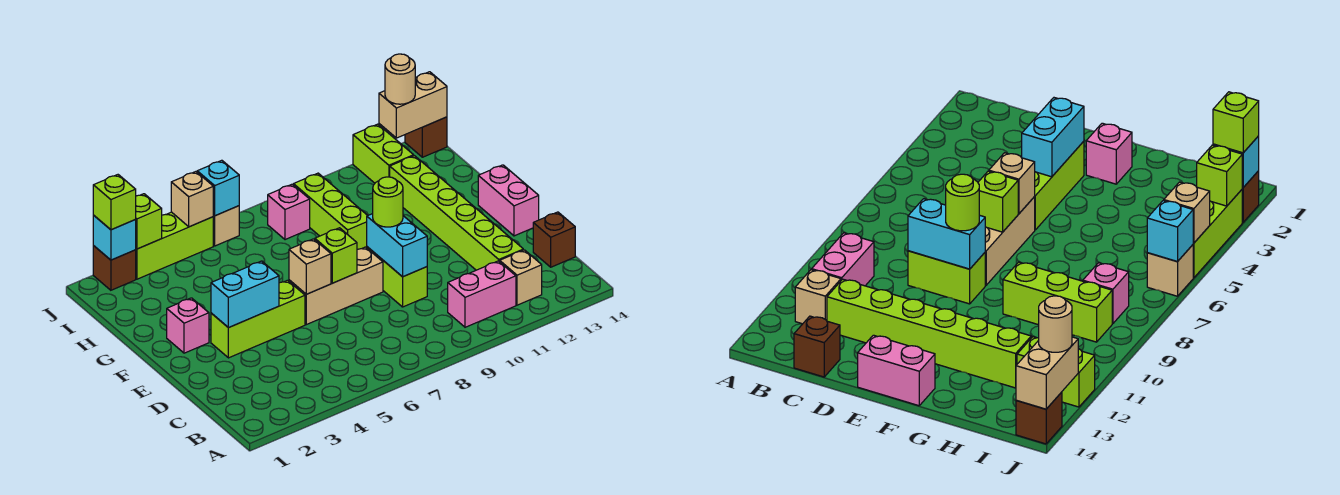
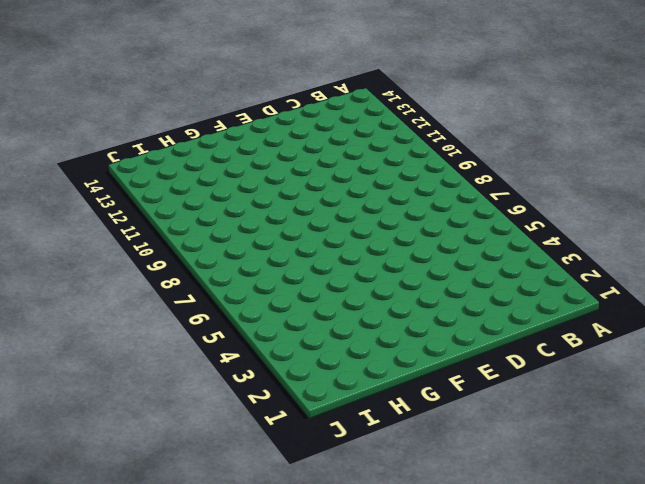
none -> pink 1x2 brick [448,261,516,327]
none -> tan 1x1 brick [500,250,542,305]
none -> lime 1x6 brick [390,156,523,270]

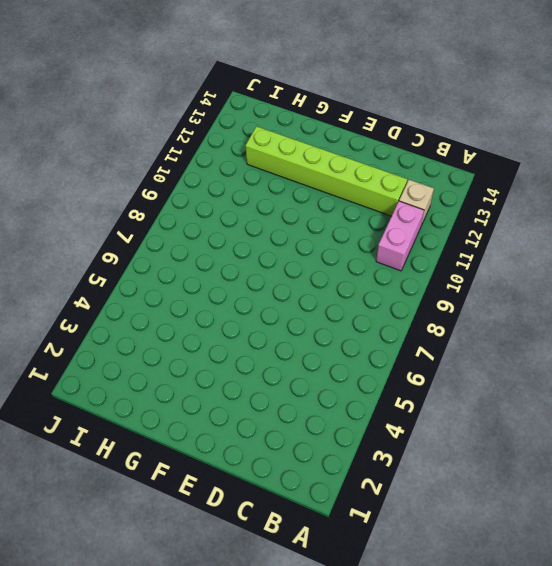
none -> brown 1x1 brick [533,212,575,267]
none -> lime 1x2 brick [367,247,427,307]
none -> lime 1x3 brick [211,280,305,358]

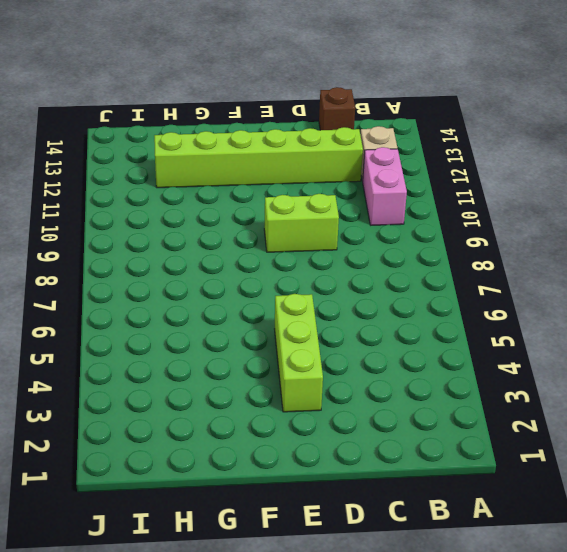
none -> tan 1x3 brick [289,247,383,325]
none -> pink 1x2 brick [478,165,539,236]
none -> pink 1x1 brick [167,298,209,353]

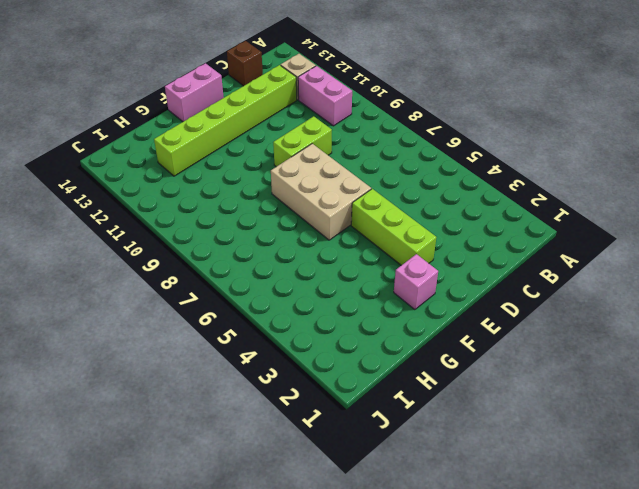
tan 2x3 brick [271,144,371,240] -> tan 1x3 brick [289,247,383,325]
none -> lime 1x3 brick [293,173,368,249]
none -> pink 1x1 brick [268,184,310,240]
none -> lime 1x2 brick [353,124,414,183]

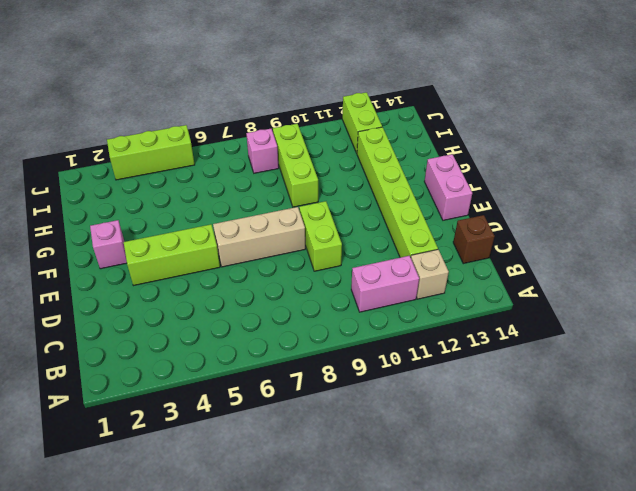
none -> brown 1x1 brick [93,246,136,290]
none -> tan 1x1 brick [213,206,239,246]
none -> brown 1x1 brick [405,117,447,157]

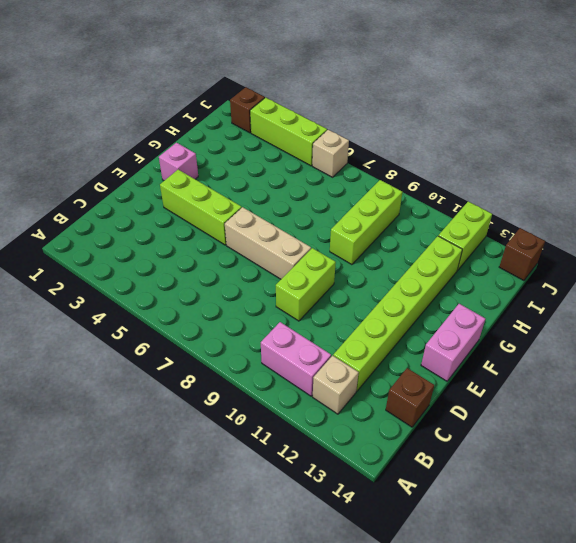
none -> pink 1x1 brick [268,184,310,240]
none -> cyan 1x2 brick [367,214,427,277]
none -> cyan 1x2 brick [211,261,279,328]

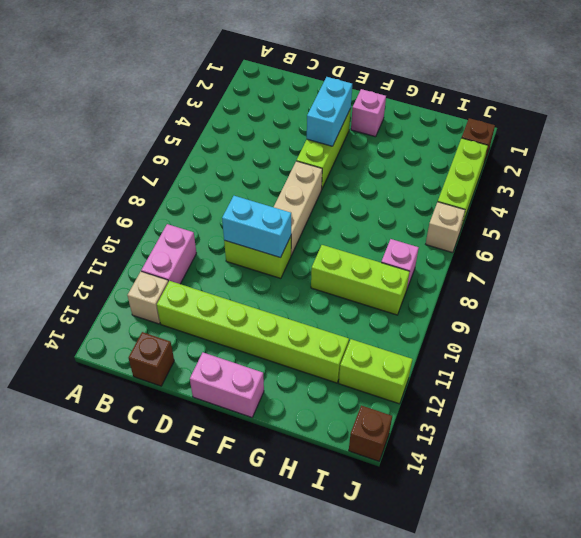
none -> tan 1x1 brick [289,239,331,294]
none -> lime 1x1 brick [315,228,357,283]
none -> cyan 1x1 brick [93,215,136,260]

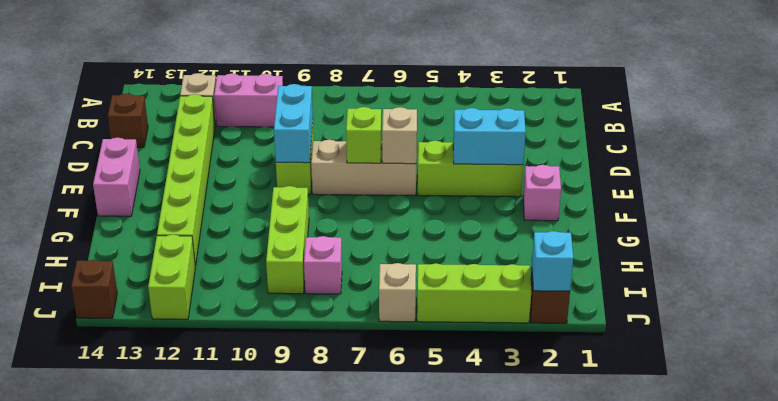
none -> lime 1x1 brick [135,194,162,249]
none -> tan 1x1 brick [171,172,213,227]
none -> cyan 1x1 brick [197,160,239,216]

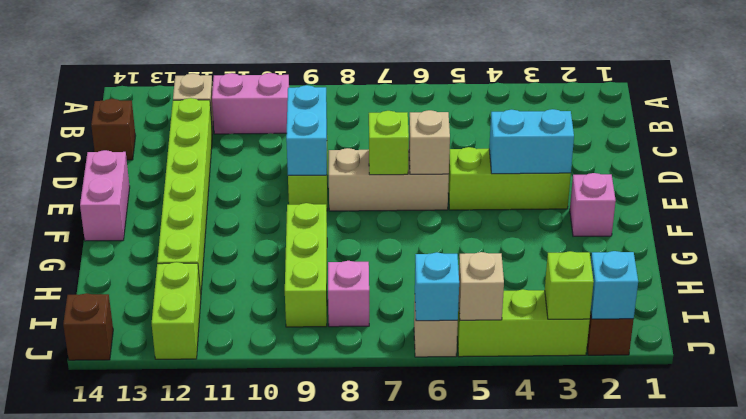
none -> tan 1x2 brick [379,72,447,138]
none -> lime 1x1 round brick [373,177,403,227]
none -> lime 1x1 brick [93,175,136,230]

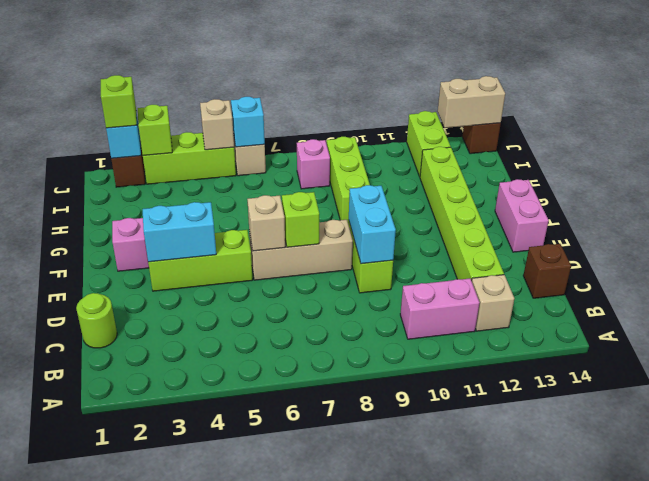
lime 1x1 round brick [76,293,117,348] -> lime 1x1 round brick moved to [373,177,403,227]
none -> tan 1x1 round brick [385,54,415,104]

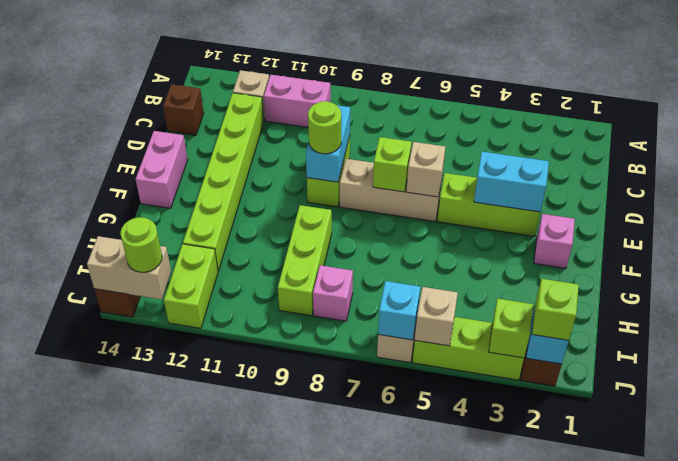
lime 1x1 round brick [120,217,162,272] -> tan 1x1 round brick [385,54,415,104]

